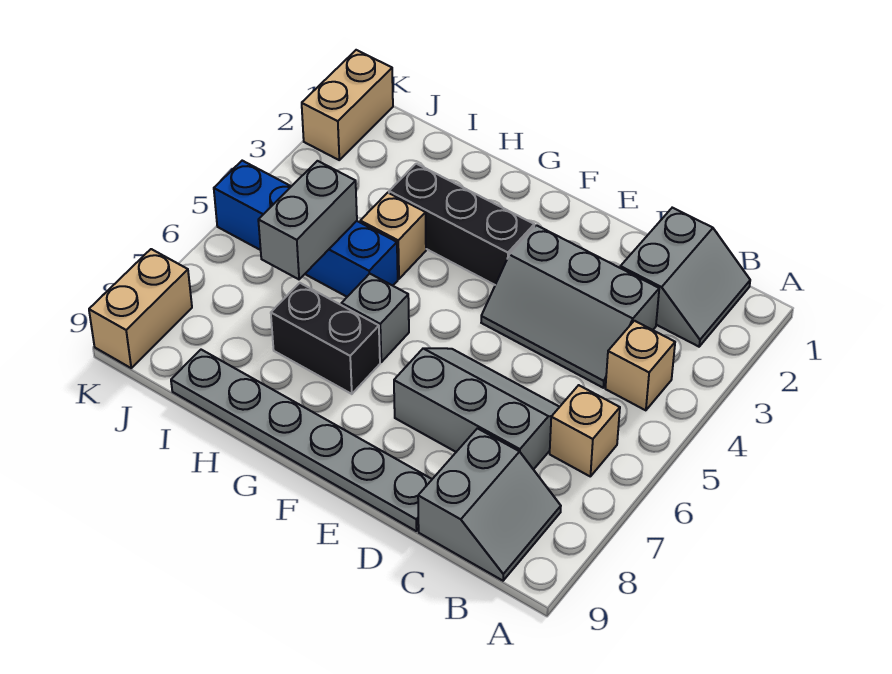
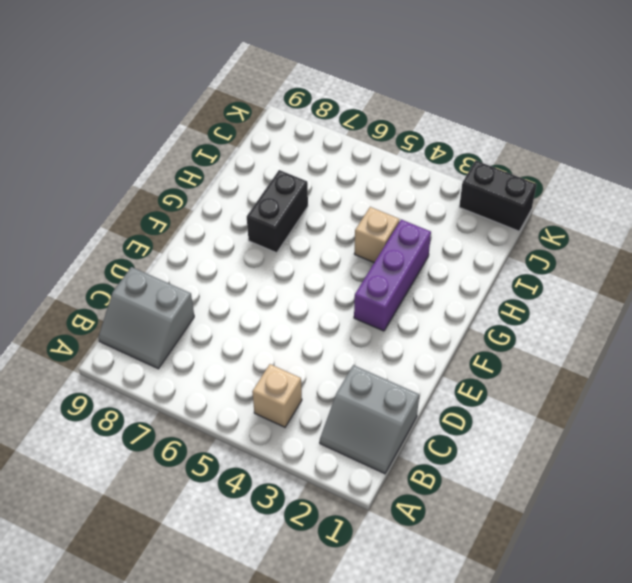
purple 1x3 brick [354,220,431,331] -> black 1x3 brick [389,164,534,285]
black 1x2 brick [459,161,537,231] -> tan 1x2 brick [302,50,393,160]
none -> tan 1x1 brick [550,385,620,476]
none -> grey 2x3 slope [481,225,659,388]
none -> grey 2x3 slope [394,348,559,470]

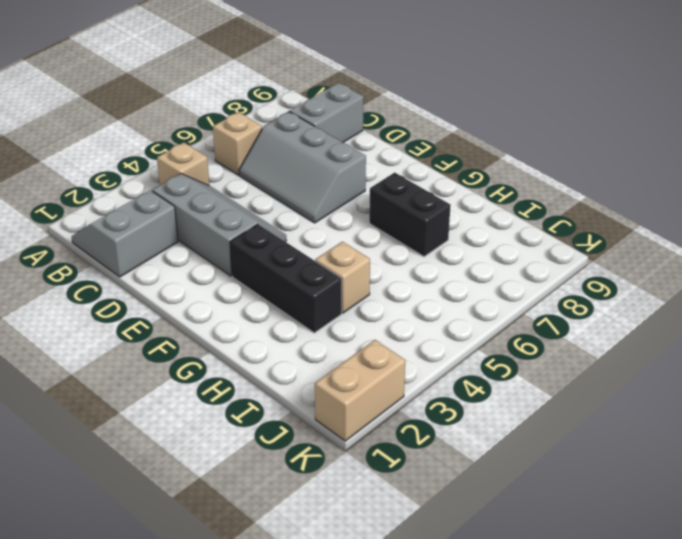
none -> grey 1x6 plate [171,350,432,531]
none -> grey 1x1 brick [341,274,409,362]
none -> blue 1x4 brick [214,161,398,297]

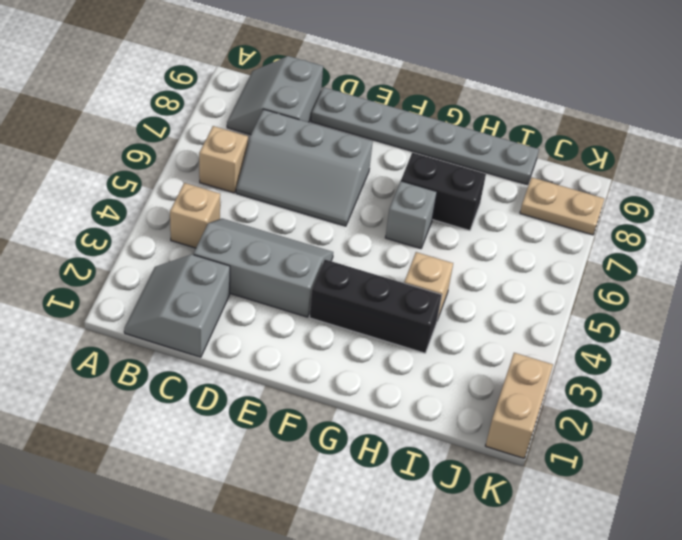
tan 1x2 plate [520,177,604,235] -> tan 1x2 brick [89,249,192,368]
none -> blue 1x4 brick [214,161,398,297]
none -> grey 1x2 brick [258,161,357,279]

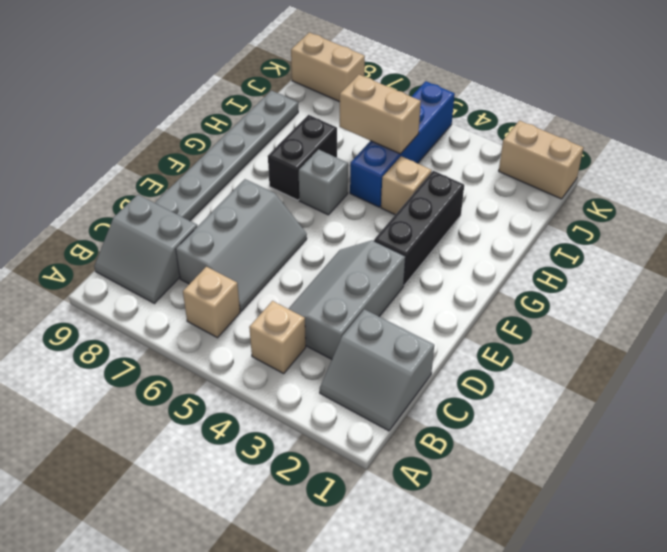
tan 1x2 brick [340,75,421,154] -> grey 1x2 brick [258,161,357,279]

